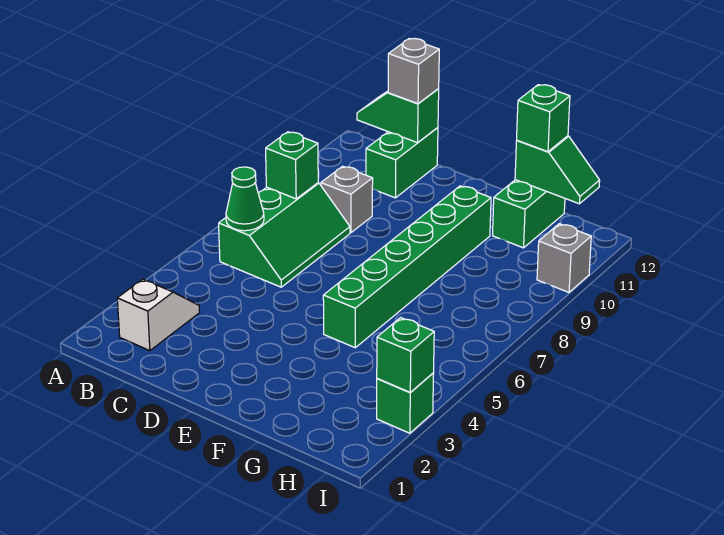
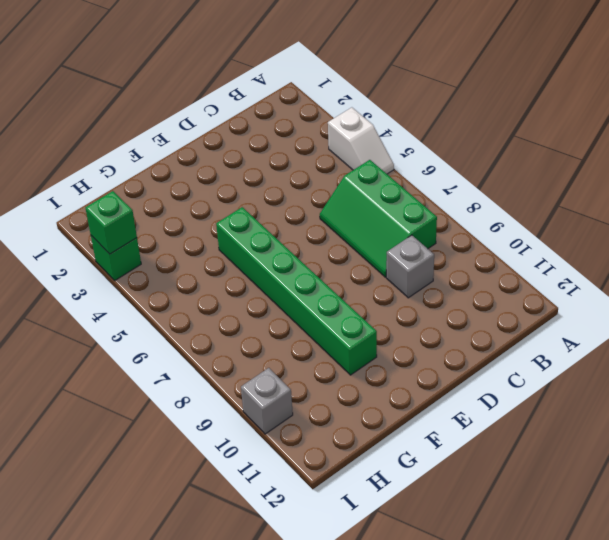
white 1x2 slope [328,107,394,174] -> white 1x2 slope moved to [117,279,200,351]
none -> green 1x2 brick [366,128,438,198]
none -> green 1x2 brick [493,180,565,248]
none -> green 1x1 cone [226,167,264,231]

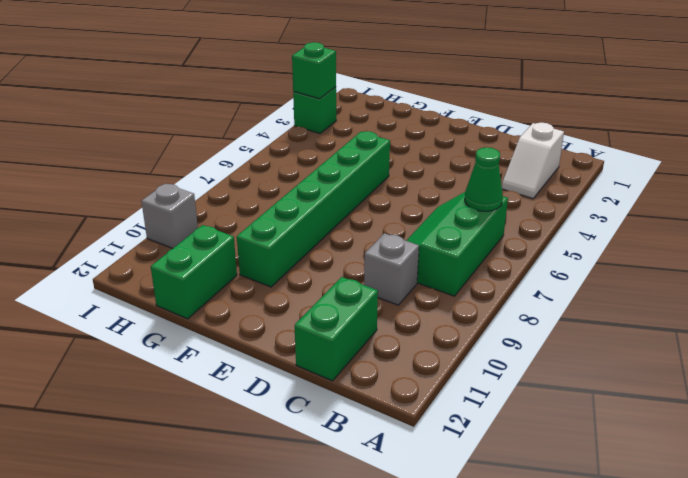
none -> green 1x1 brick [266,132,318,199]
none -> green 1x2 slope [357,89,439,143]
none -> green 1x2 slope [515,136,600,204]

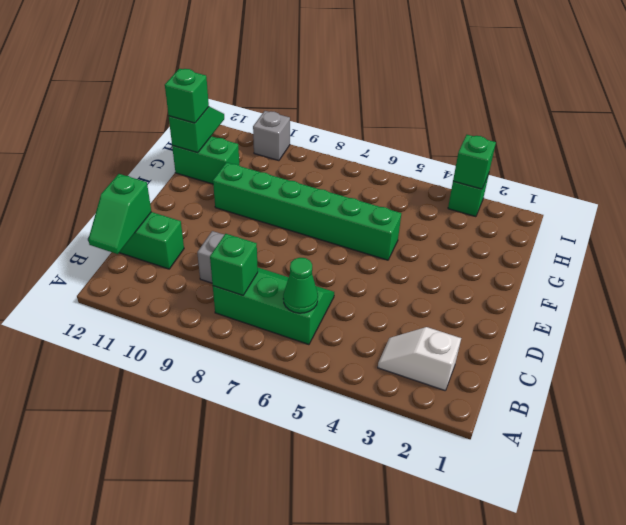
none -> grey 1x1 brick [388,39,439,104]

